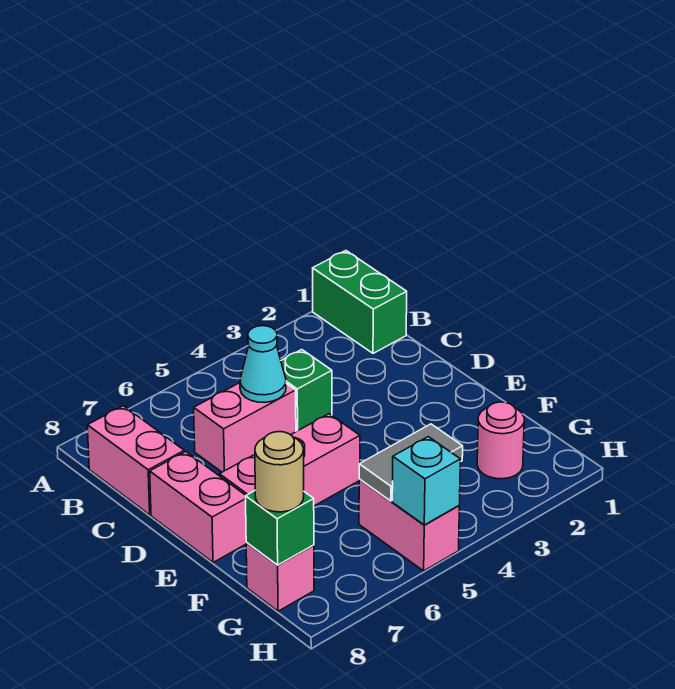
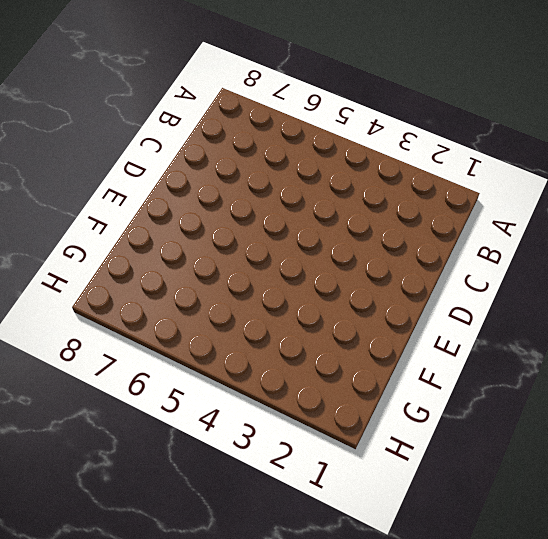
none -> green 1x2 brick [313,251,407,353]
none -> pink 1x2 brick [87,406,184,515]
none -> green 1x1 brick [281,350,332,432]

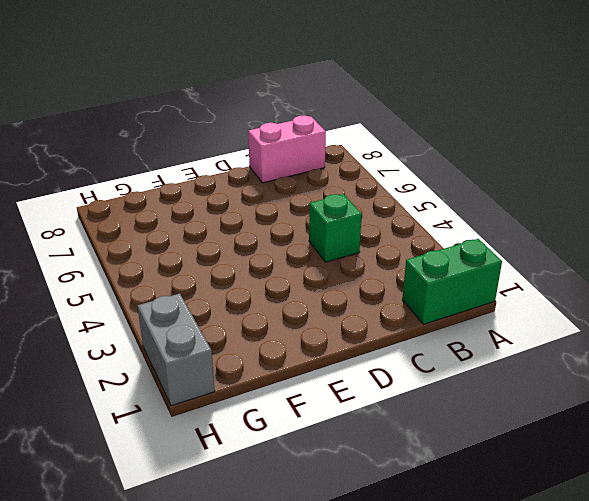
grey 1x2 brick [138,294,215,406] -> none
none -> pink 1x2 brick [194,383,296,472]
none -> pink 1x2 brick [150,452,246,562]
none -> pink 1x3 brick [220,414,360,506]

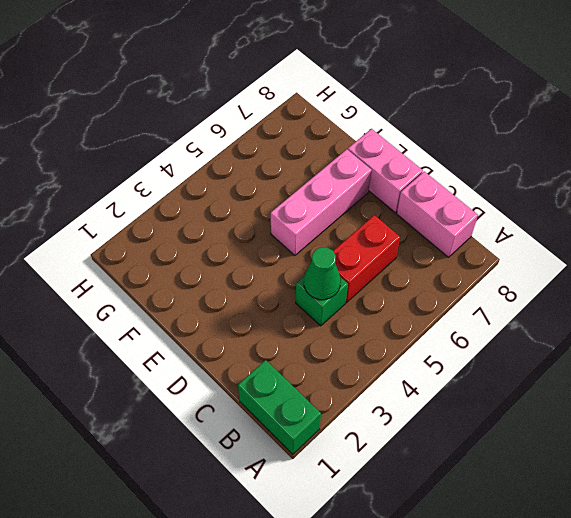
green 1x1 cone [304,247,341,300] -> none
red 1x2 brick [333,215,400,302] -> pink 1x2 brick [194,383,296,472]
none -> pink 1x1 round brick [477,402,524,479]
none -> pink 1x2 brick [359,479,459,571]
none -> pink 1x1 brick [246,542,314,611]

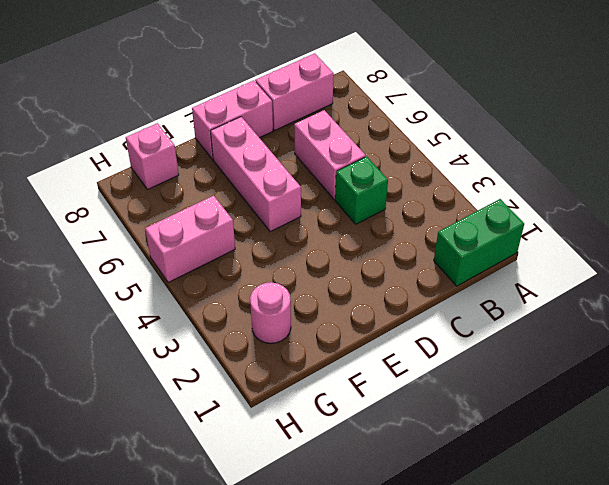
none -> cyan 1x1 cone [240,326,286,402]
none -> grey 1x2 tile [359,424,463,501]
none -> green 1x1 brick [246,491,314,565]

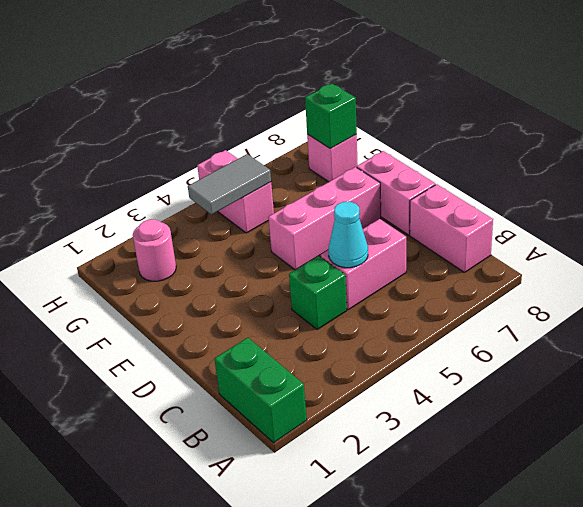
none -> cyan 1x1 brick [392,437,460,525]
none -> tan 1x1 round brick [255,432,304,512]

